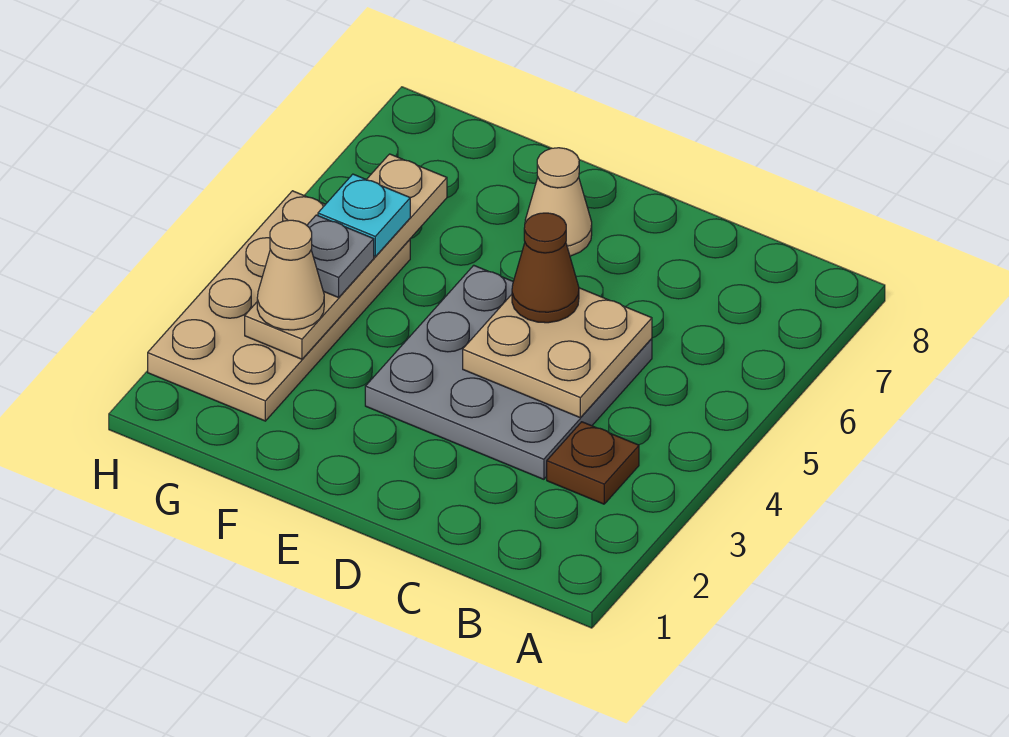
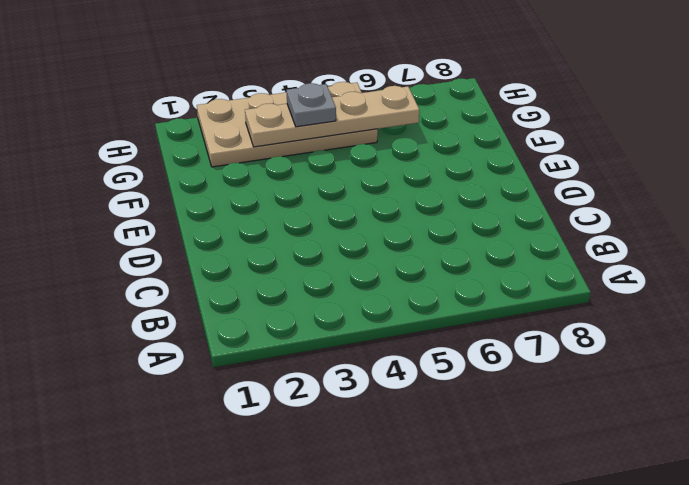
none -> brown 1x1 plate [547,422,639,504]
none -> grey 3x3 plate [365,265,652,479]

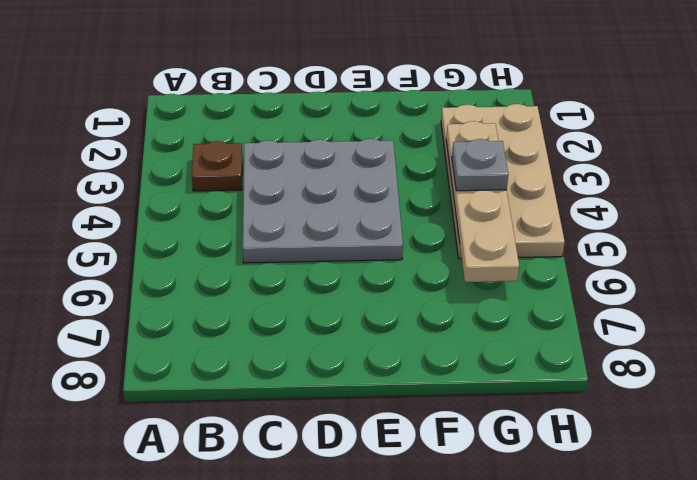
none -> tan 1x1 cone [525,148,592,256]
none -> tan 2x2 plate [463,288,652,418]

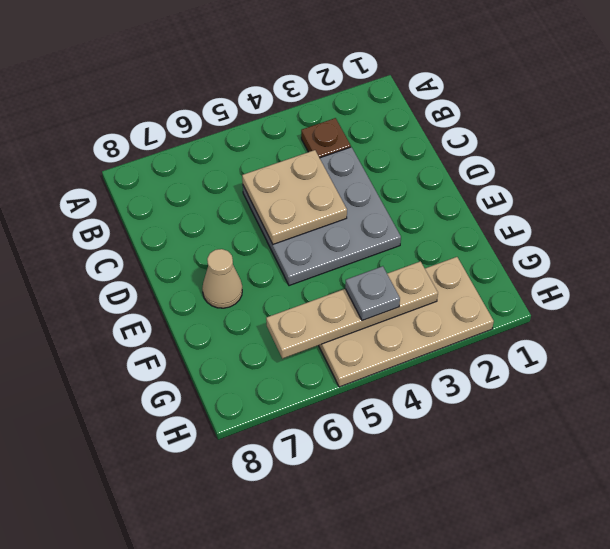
none -> brown 1x1 cone [512,213,579,323]
none -> tan 1x1 cone [257,220,324,330]

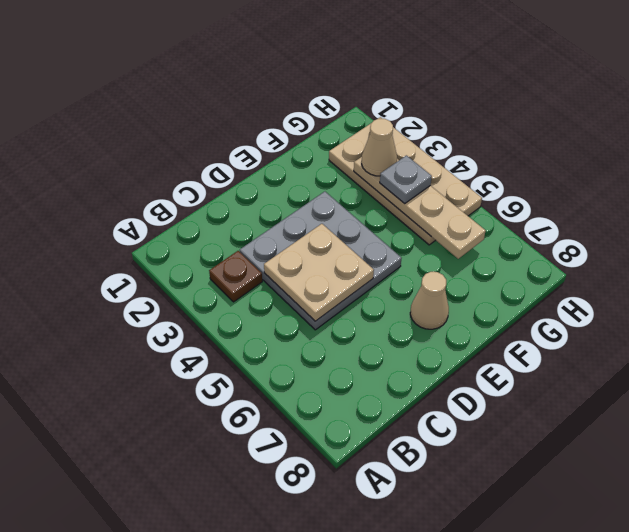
none -> brown 1x1 cone [512,213,579,323]
none -> cyan 1x1 plate [318,174,410,256]

